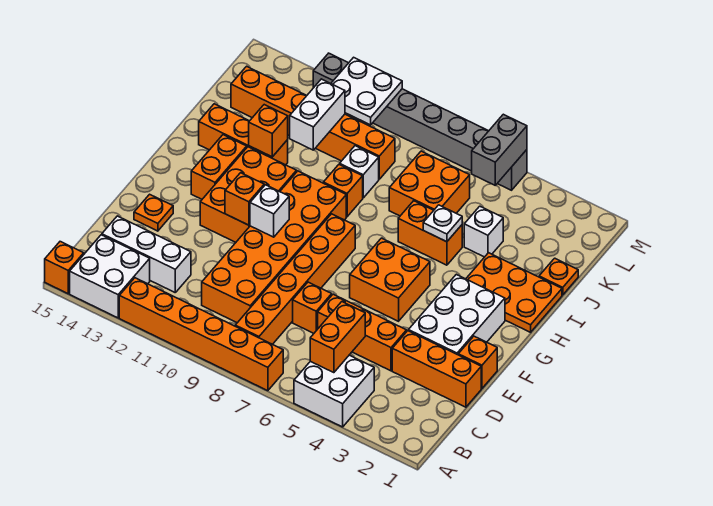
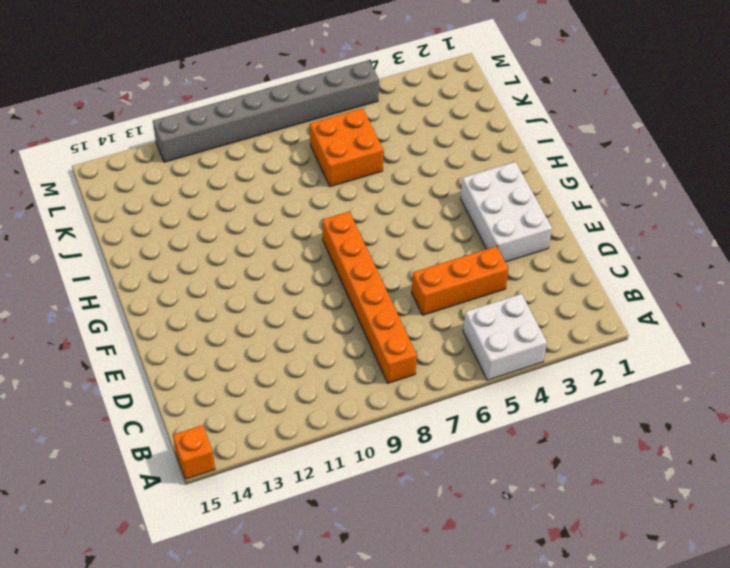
none -> orange 1x6 brick [119,278,283,391]
none -> white 2x2 brick [70,235,150,318]
none -> orange 2x6 brick [202,171,346,323]
none -> white 1x3 brick [102,216,191,292]

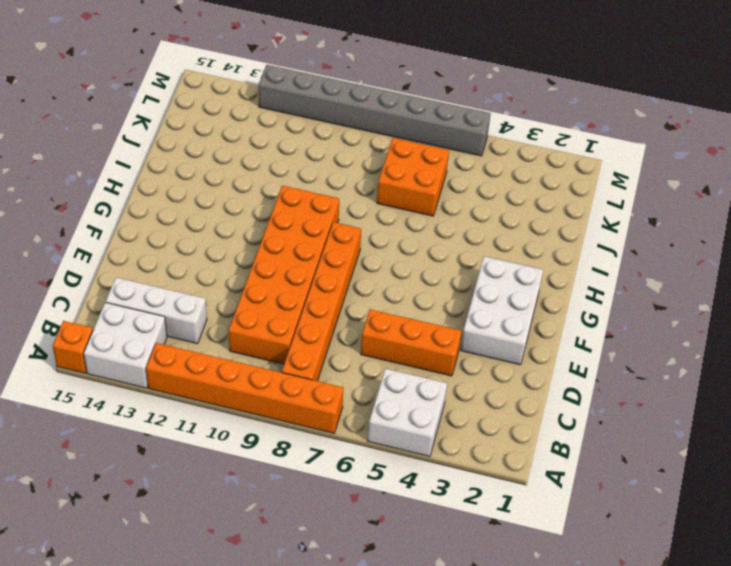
none -> orange 1x3 brick [392,331,481,407]
none -> orange 1x1 brick [293,282,332,333]
none -> orange 1x1 brick [458,336,497,388]
none -> orange 1x1 plate [134,194,173,231]

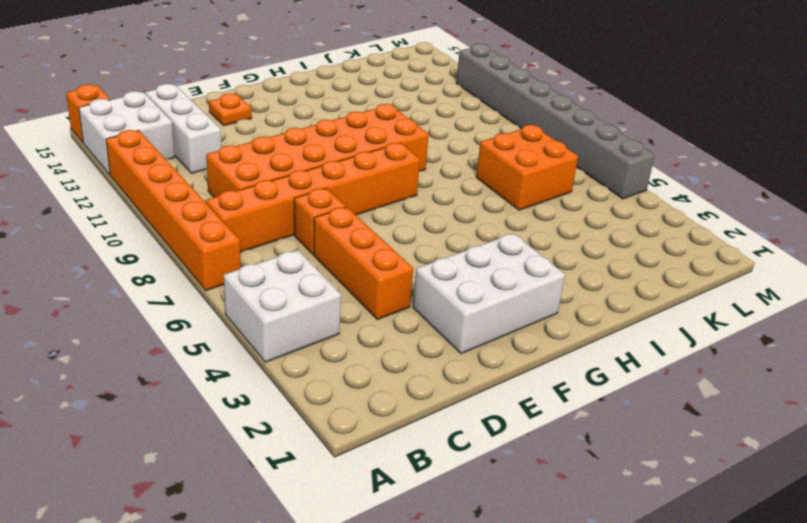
none -> orange 1x3 brick [392,331,481,407]
none -> orange 1x1 brick [458,336,497,388]
none -> orange 2x2 brick [350,238,430,321]
none -> orange 2x3 brick [200,147,297,242]

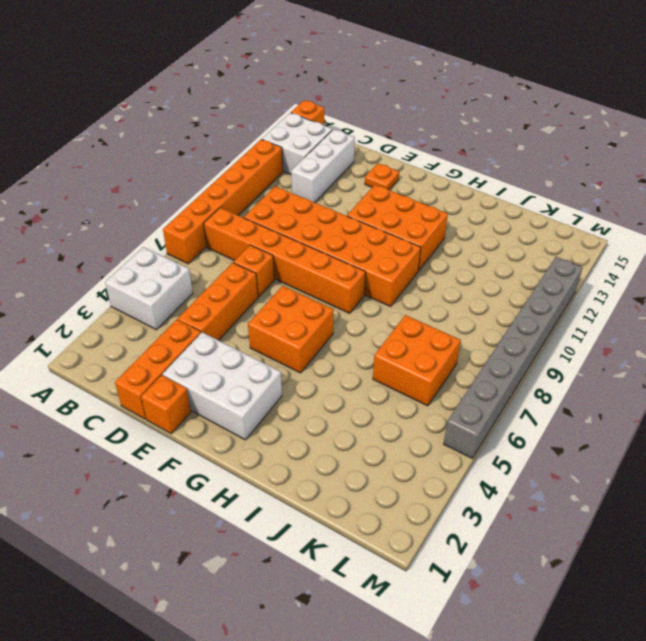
none -> orange 1x2 brick [191,135,247,199]
none -> orange 2x3 plate [466,253,562,332]
none -> orange 1x2 brick [398,201,462,265]
none -> orange 1x1 brick [323,164,363,217]

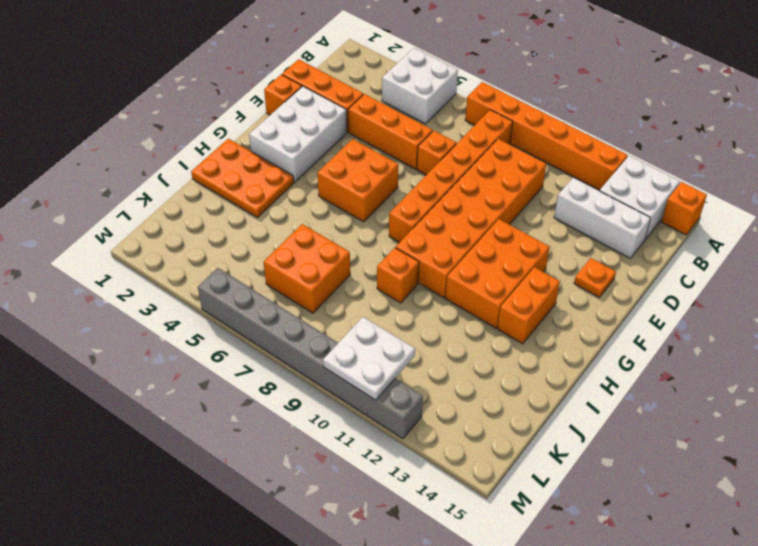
none -> orange 1x2 brick [398,201,462,265]
none -> orange 1x3 brick [199,104,288,165]
none -> orange 1x1 plate [539,258,578,295]
none -> white 1x1 brick [464,206,503,257]

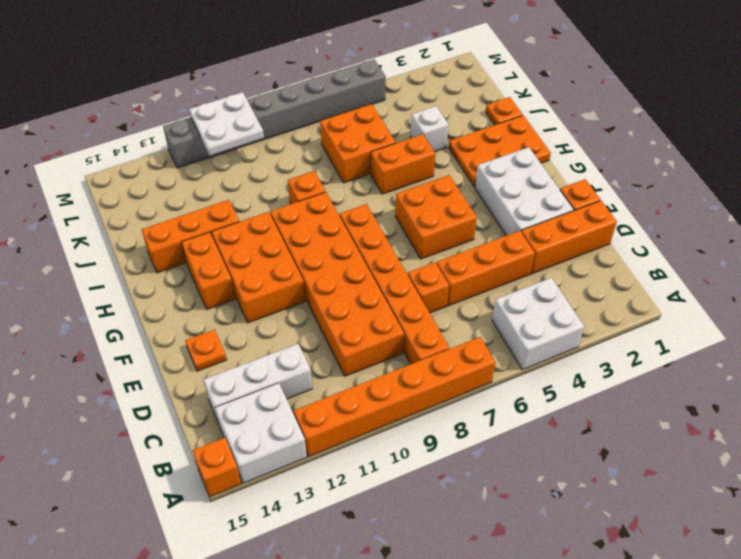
none -> white 1x1 brick [340,146,379,198]
none -> orange 1x6 brick [231,66,395,179]
none -> orange 1x2 brick [310,302,365,373]
none -> white 1x1 brick [250,185,289,237]

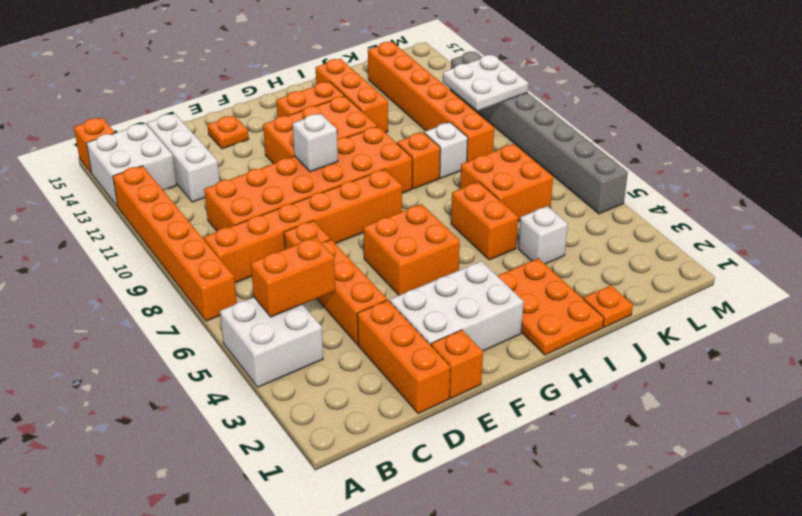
none -> orange 1x1 brick [225,173,264,225]
none -> white 1x1 plate [423,205,462,242]
none -> orange 1x1 brick [249,105,288,157]
none -> white 1x2 brick [290,79,345,150]

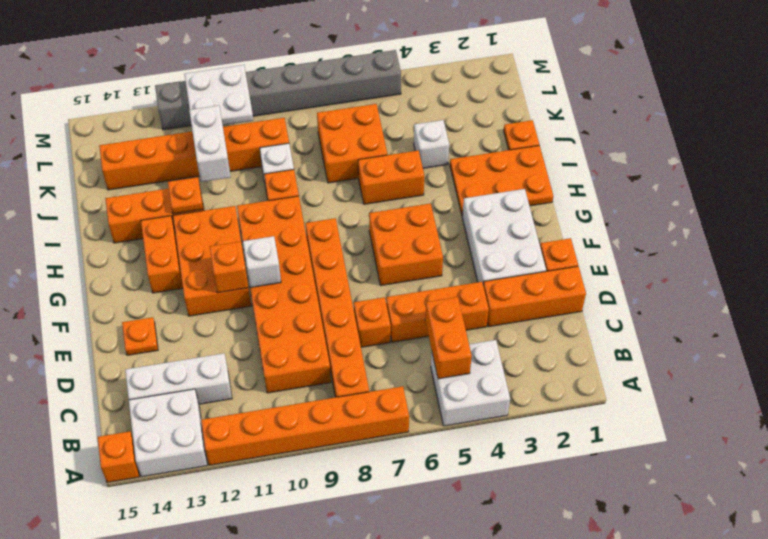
orange 1x1 plate [168,177,203,214] -> orange 1x1 brick [249,105,288,157]
none -> white 1x1 plate [423,205,462,242]
none -> grey 1x2 brick [472,114,527,185]

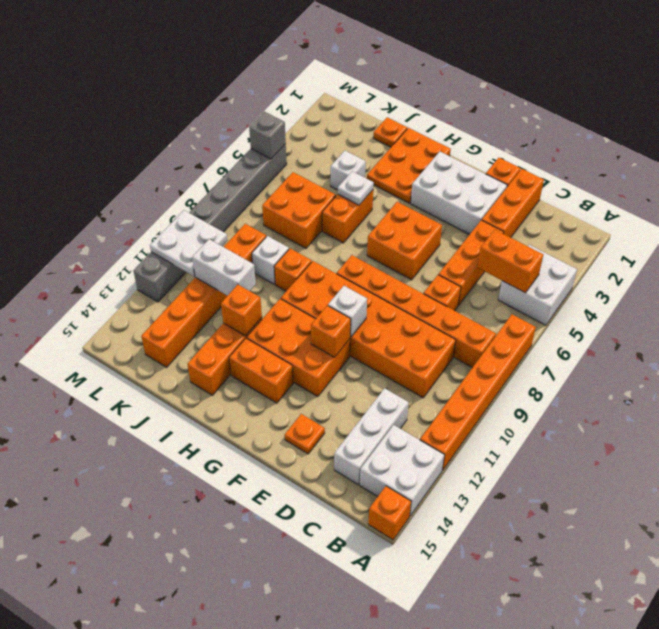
grey 1x1 brick [249,112,286,159] -> grey 1x2 brick [472,114,527,185]

